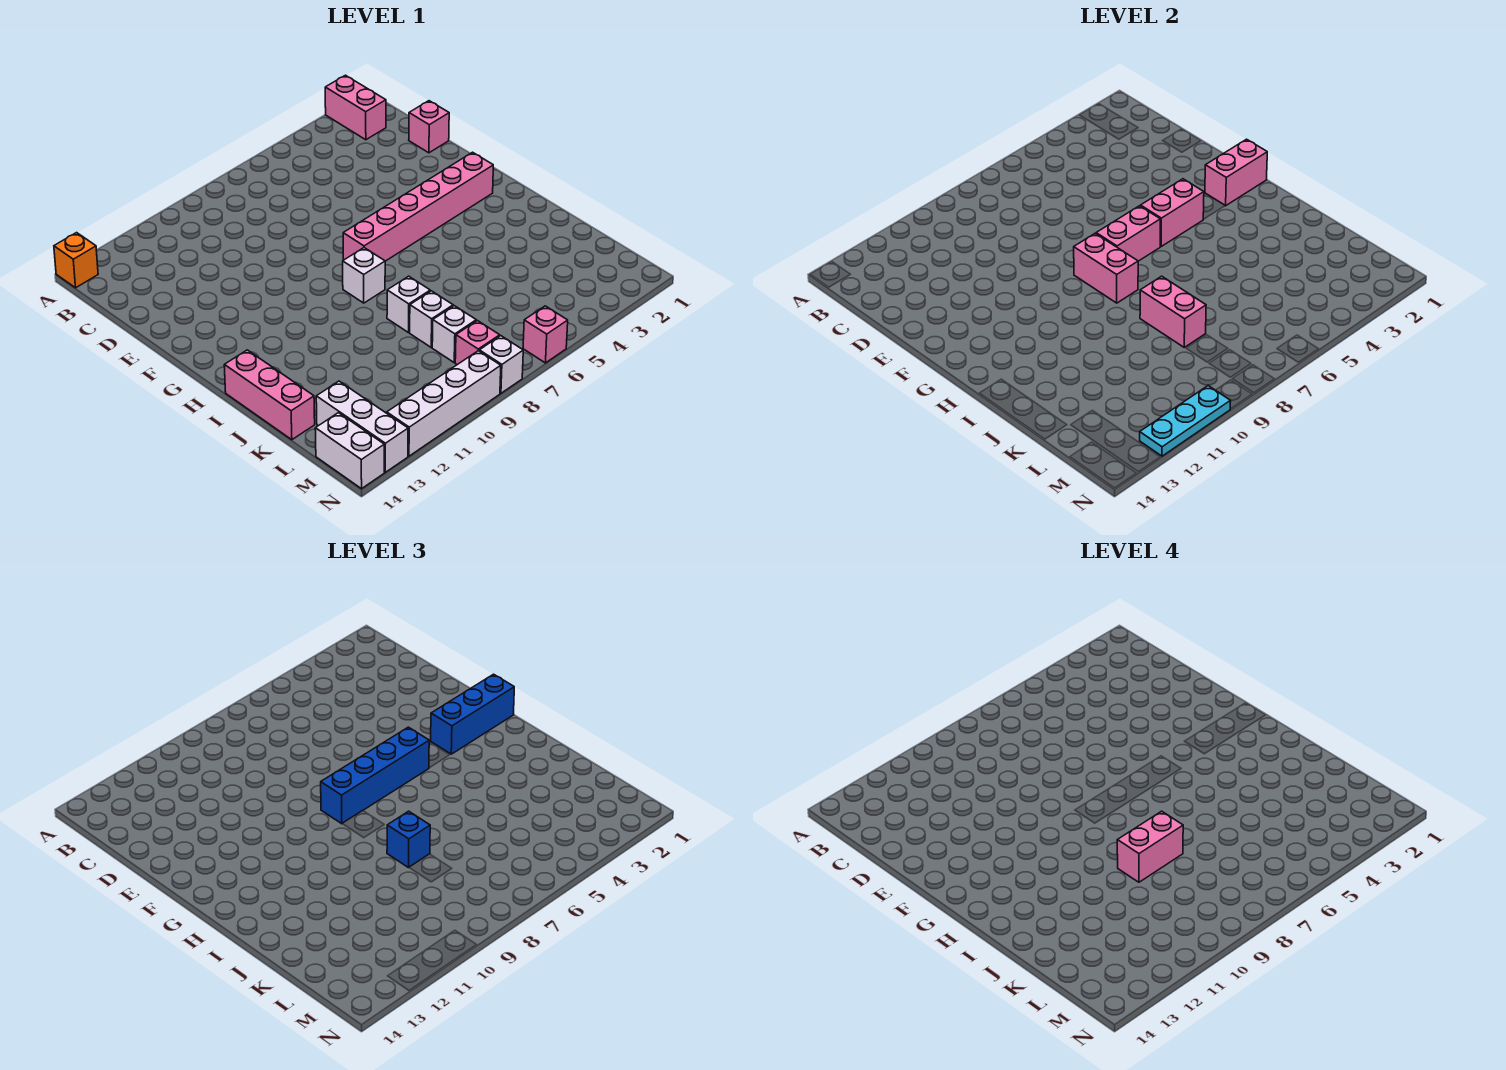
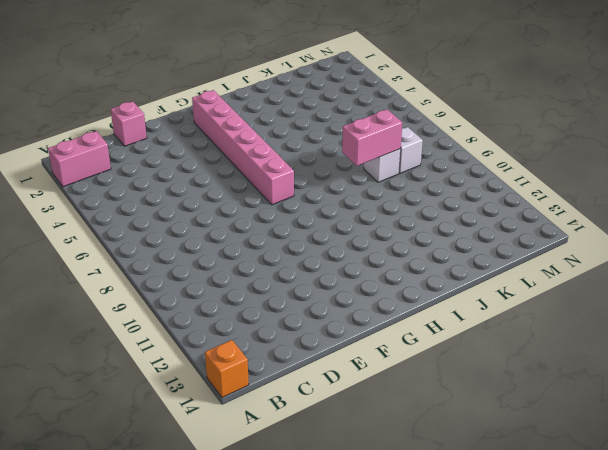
none -> white 1x1 brick [343,248,385,303]
none -> pink 1x3 brick [224,350,315,440]
none -> white 1x1 brick [387,276,430,333]

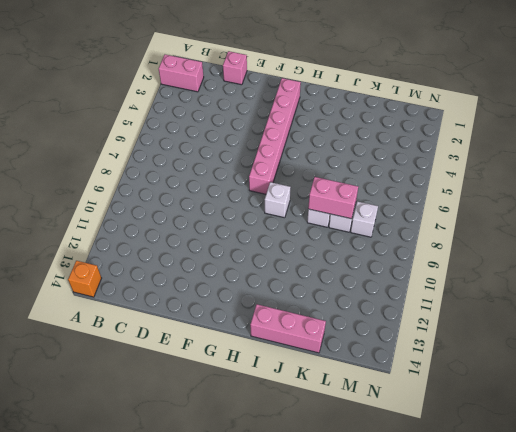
none -> white 1x3 brick [316,381,408,472]
none -> pink 1x1 brick [455,321,500,365]
none -> white 1x2 brick [315,413,384,489]

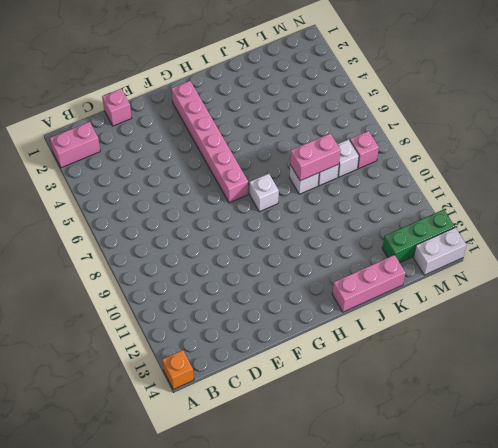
green 1x3 brick [382,209,455,263] -> white 1x3 brick [316,381,408,472]
none -> pink 1x1 brick [523,306,568,363]
none -> white 1x1 brick [479,336,523,393]
none -> white 1x4 brick [387,351,501,456]

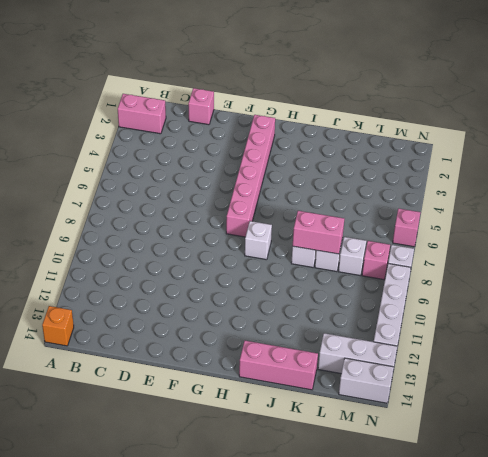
none -> pink 1x2 brick [1205,139,1267,206]
none -> pink 1x2 brick [1141,179,1204,246]
none -> pink 1x2 brick [1096,206,1161,261]

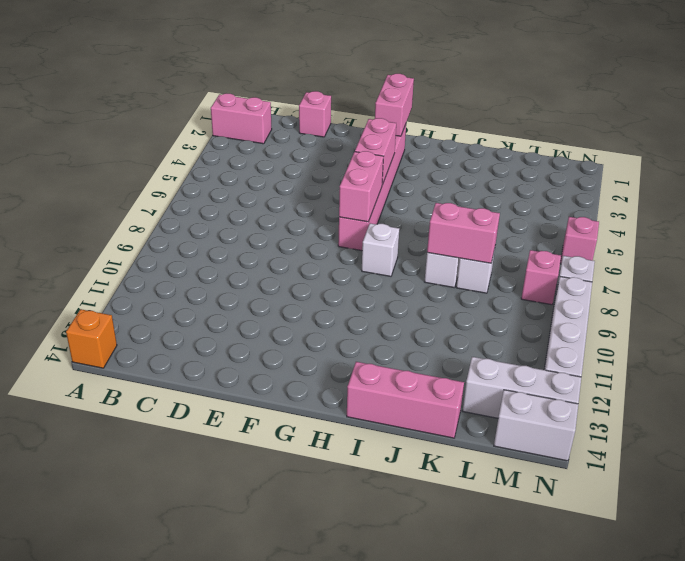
none -> white 1x1 brick [432,306,476,362]
none -> pink 1x2 brick [1074,234,1138,303]
none -> cyan 1x3 plate [1140,386,1231,456]

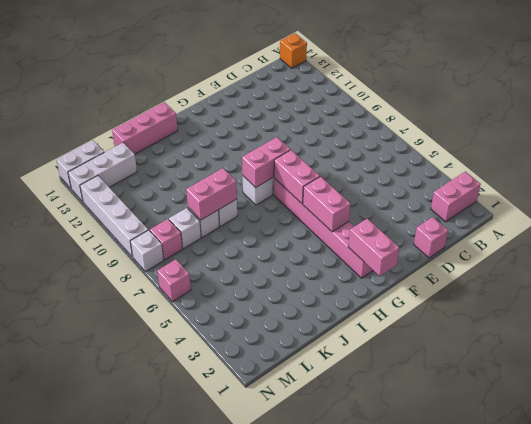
none -> cyan 1x3 plate [1140,386,1231,456]
none -> blue 1x3 brick [431,674,514,754]
none -> blue 1x4 brick [321,727,429,824]

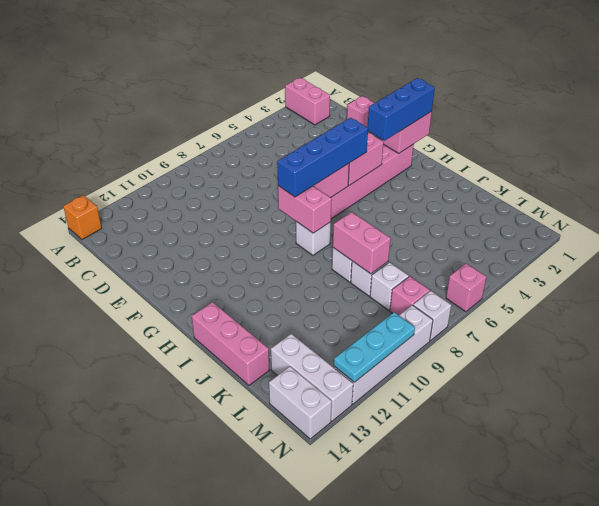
none -> blue 1x1 brick [387,811,430,868]
none -> pink 1x2 brick [1117,811,1183,882]

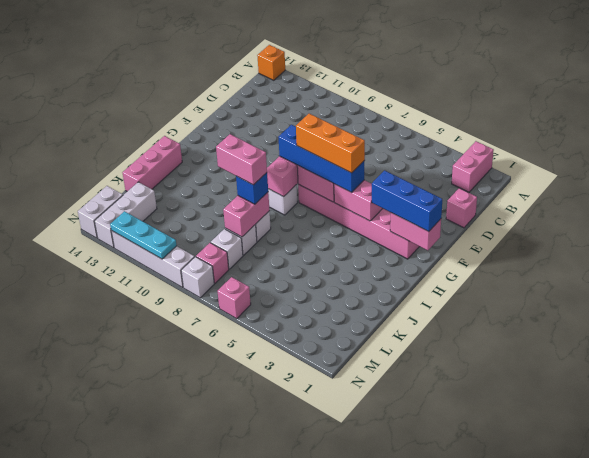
orange 1x3 brick [296,114,365,173] -> none

